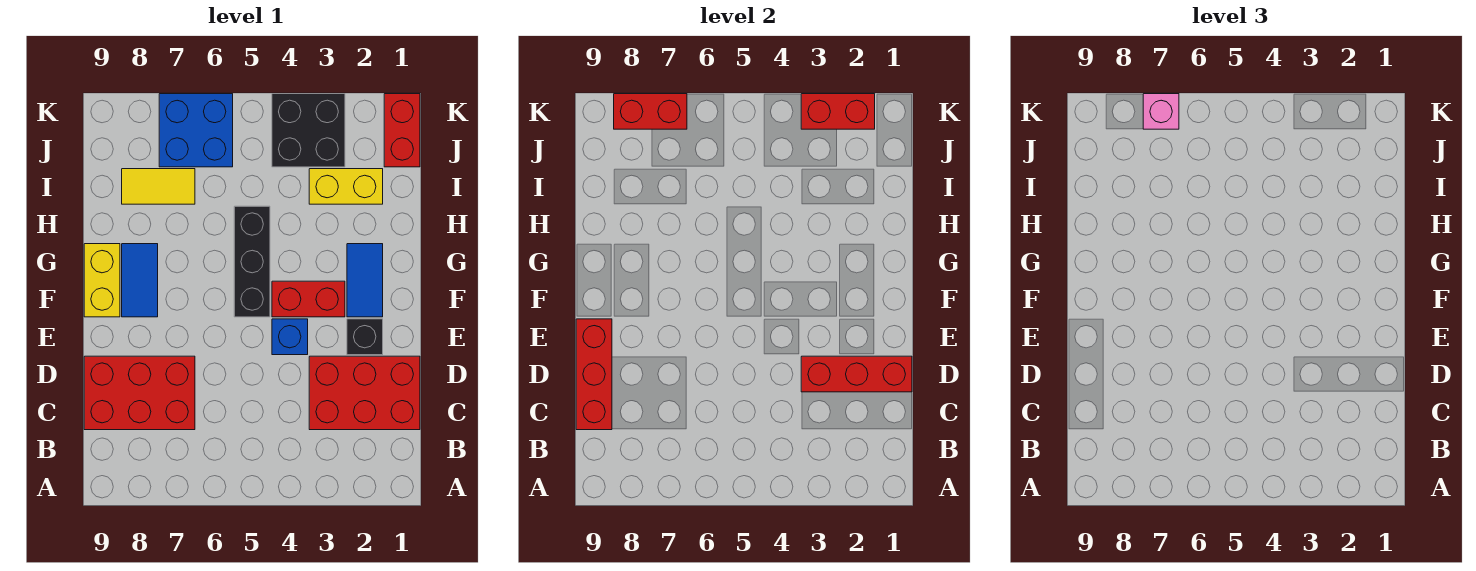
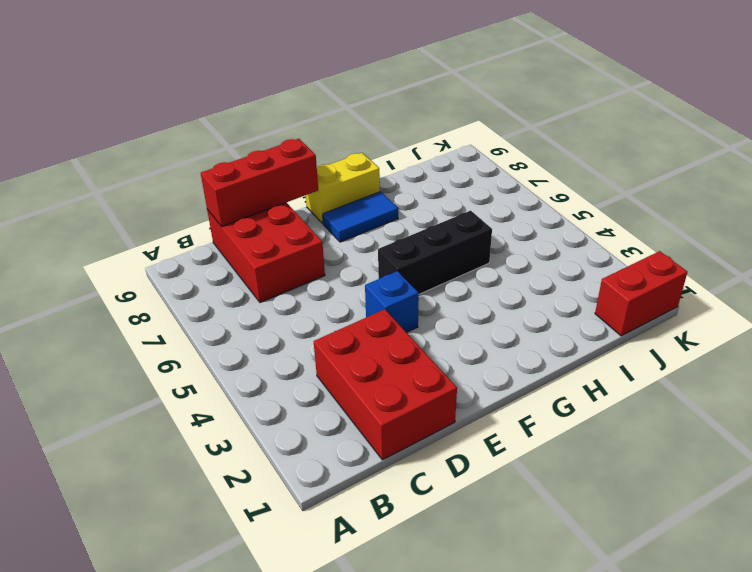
none -> black 1x1 brick [347,319,383,355]
none -> blue 1x2 tile [347,244,383,317]
none -> red 1x2 brick [272,281,345,317]

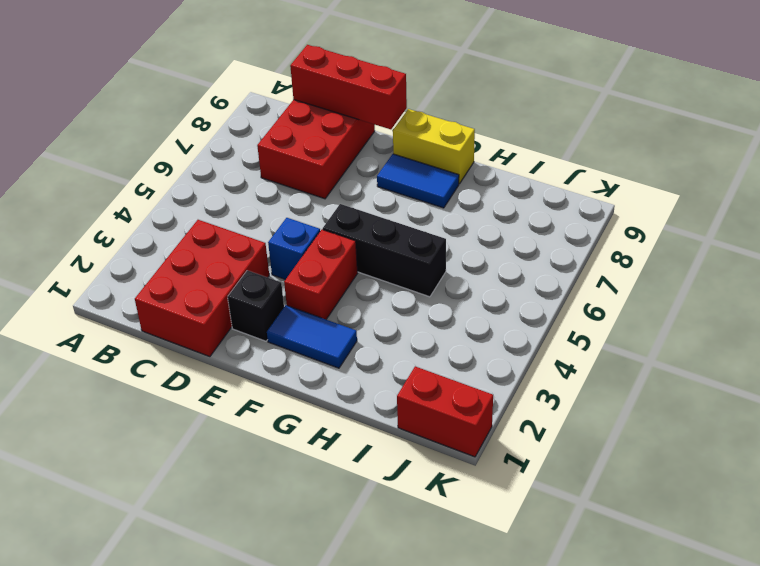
none -> yellow 1x2 brick [309,169,383,204]
none -> yellow 1x2 tile [122,169,195,204]
none -> black 2x2 brick [272,94,345,167]

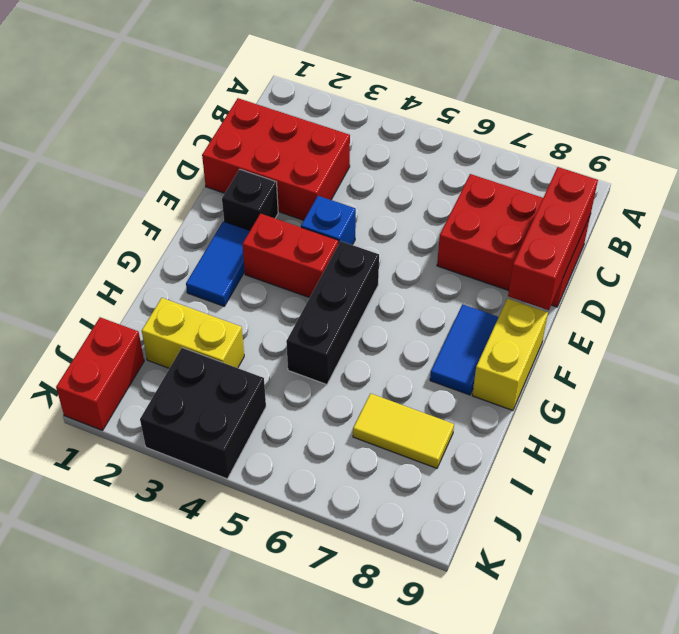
none -> blue 2x2 brick [159,94,233,167]
none -> red 1x3 brick [801,356,912,392]
none -> red 1x2 brick [801,94,875,129]

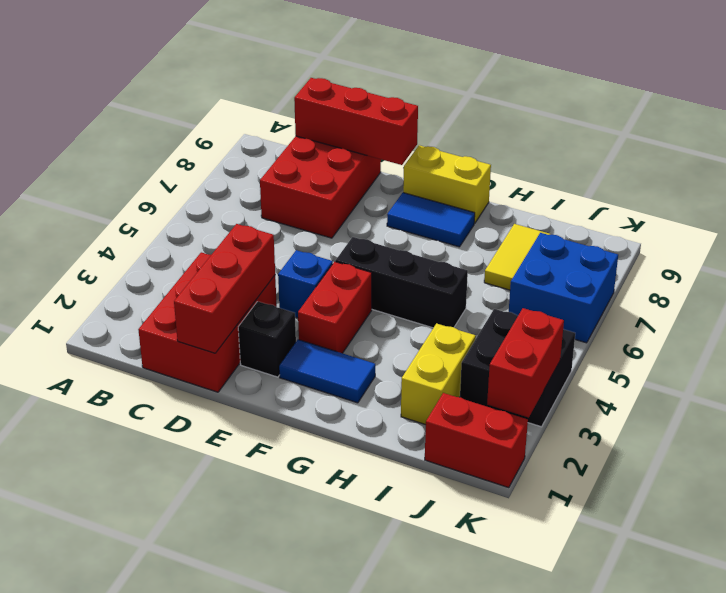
none -> red 1x2 brick [614,94,687,129]
none -> pink 1x1 brick [1143,94,1179,129]

